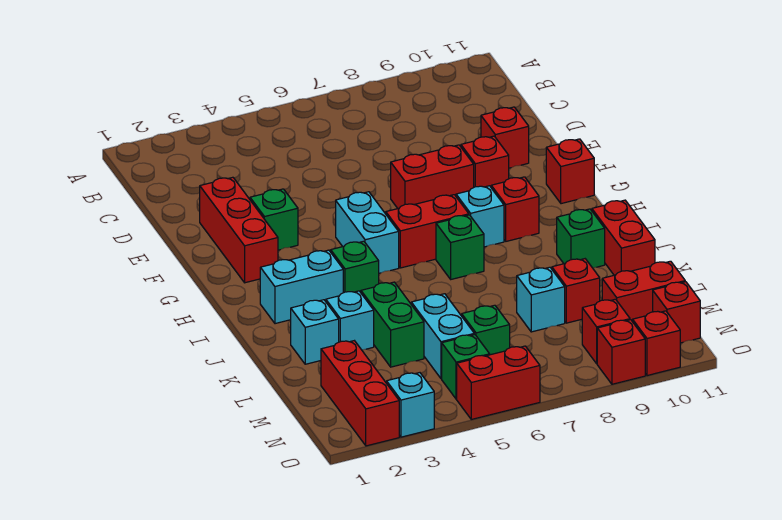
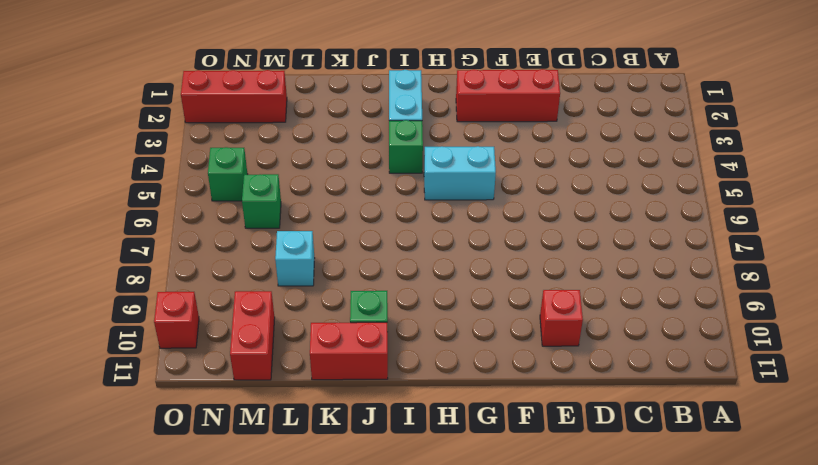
none -> green 1x1 brick [250,189,298,250]
none -> red 1x2 brick [391,145,474,208]
none -> red 1x1 brick [461,136,509,187]
none -> red 1x1 brick [546,139,594,204]

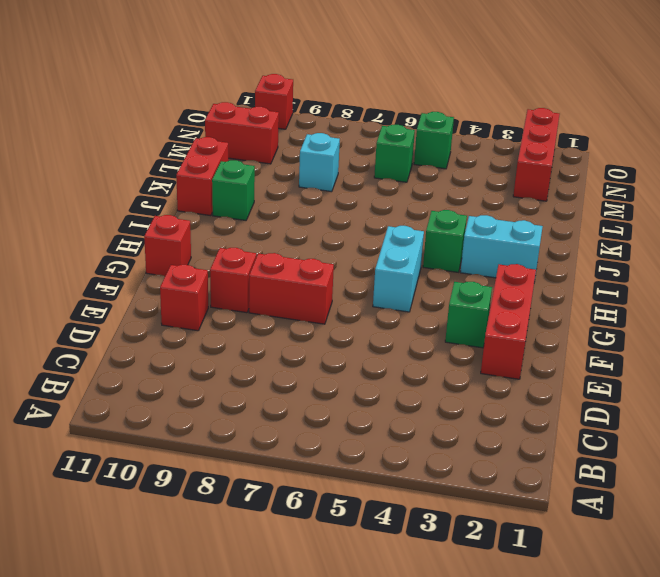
none -> red 1x2 brick [386,195,469,268]
none -> cyan 1x1 brick [456,186,504,247]
none -> red 1x1 brick [491,177,539,241]
none -> green 1x1 brick [436,215,484,279]

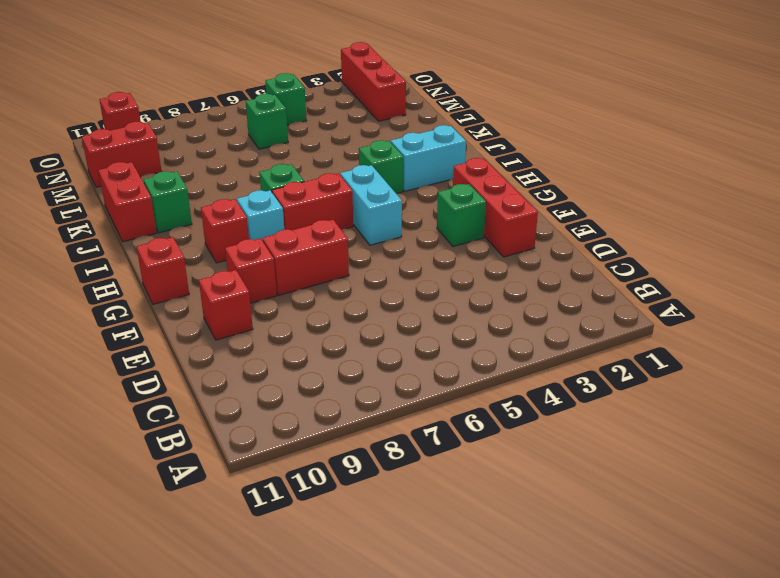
none -> cyan 1x1 brick [291,300,339,364]
none -> cyan 1x1 brick [326,291,374,350]
none -> green 1x2 brick [361,282,424,367]
none -> cyan 1x2 brick [411,294,474,379]

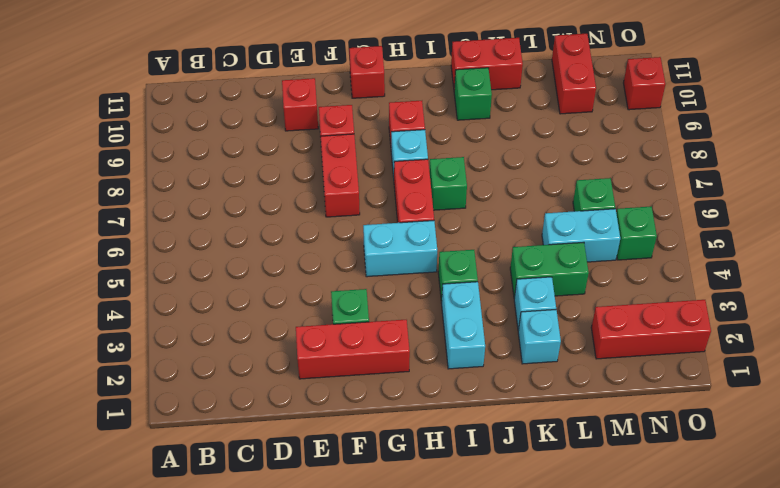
none -> cyan 1x1 brick [517,267,565,332]
none -> red 1x1 brick [552,259,600,323]
none -> red 1x1 brick [582,299,630,364]
none -> red 1x1 brick [653,282,700,343]

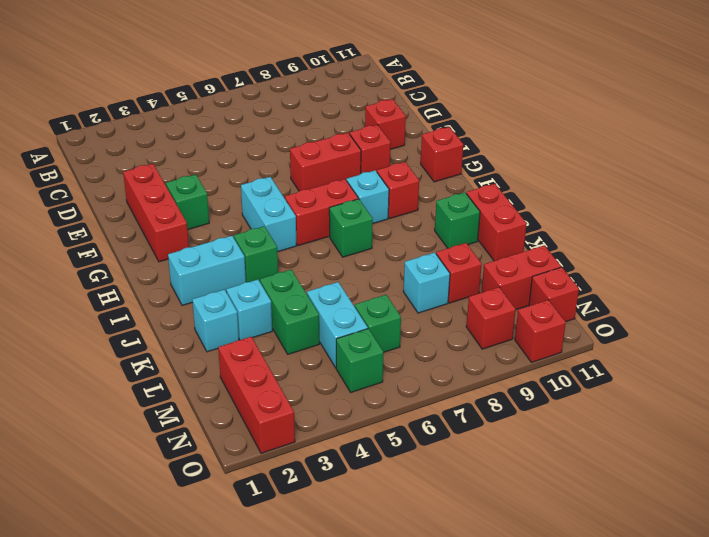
none -> cyan 1x1 brick [387,373,434,437]
none -> red 1x2 brick [457,346,540,419]
none -> red 1x1 brick [597,320,645,384]

